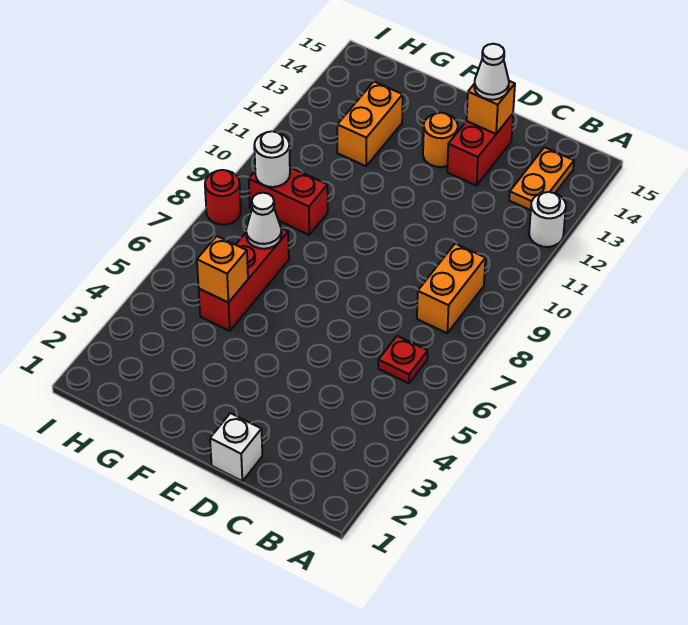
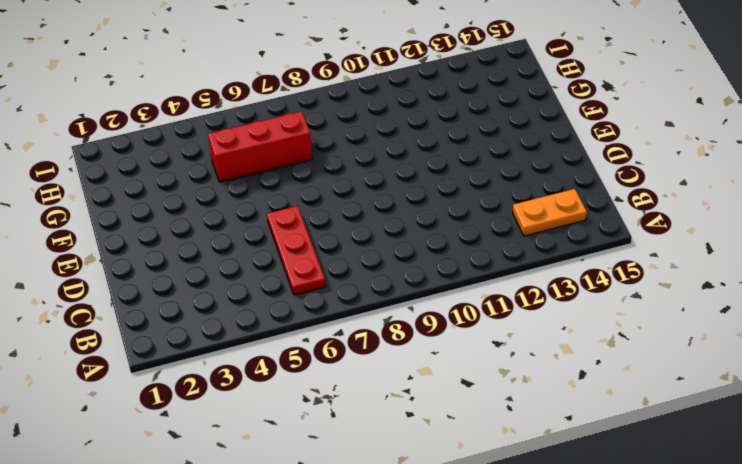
red 1x3 plate [267,206,326,295] -> red 1x1 plate [378,336,428,383]
none -> white 1x1 round brick [529,192,566,247]
none -> orange 1x2 brick [417,244,485,333]
none -> white 1x1 brick [210,413,262,481]

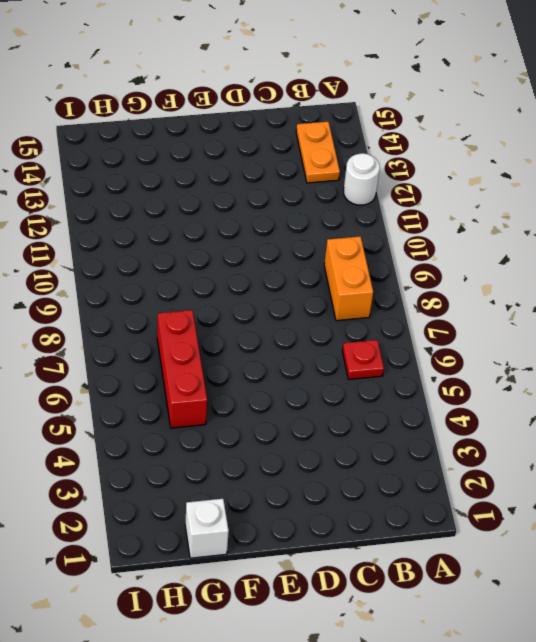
white 1x1 brick [185,499,229,558] -> white 1x1 brick moved to [210,413,262,481]
none -> red 1x2 brick [447,114,513,186]
none -> orange 1x1 round brick [423,113,458,167]
none -> red 1x2 brick [249,167,328,235]

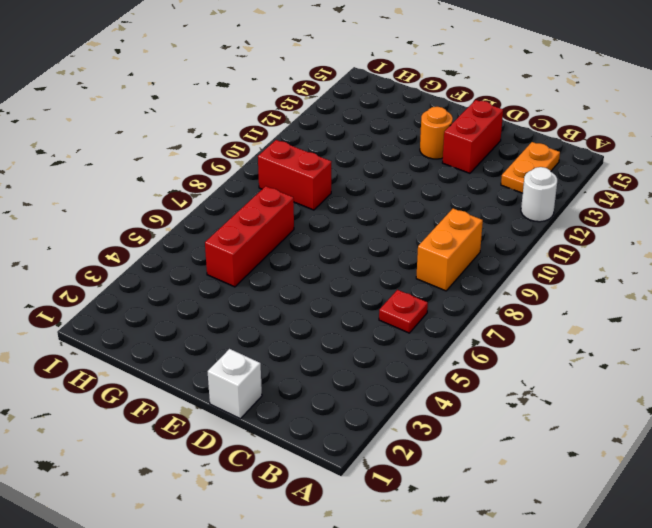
none -> orange 1x2 brick [337,82,403,166]
none -> red 1x1 round brick [205,170,241,225]
none -> orange 1x1 brick [467,81,515,134]

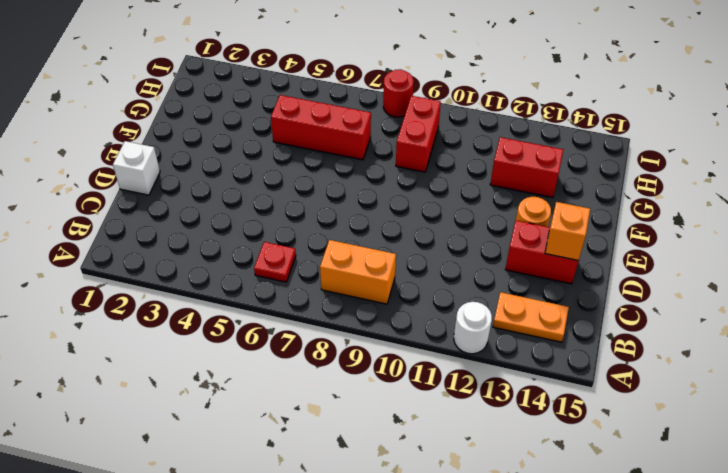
red 1x2 brick [490,137,563,197] -> orange 1x2 brick [337,82,403,166]
none -> orange 1x1 brick [197,236,248,303]
none -> white 1x1 cone [246,193,282,249]
none -> white 1x1 round brick [254,131,290,187]

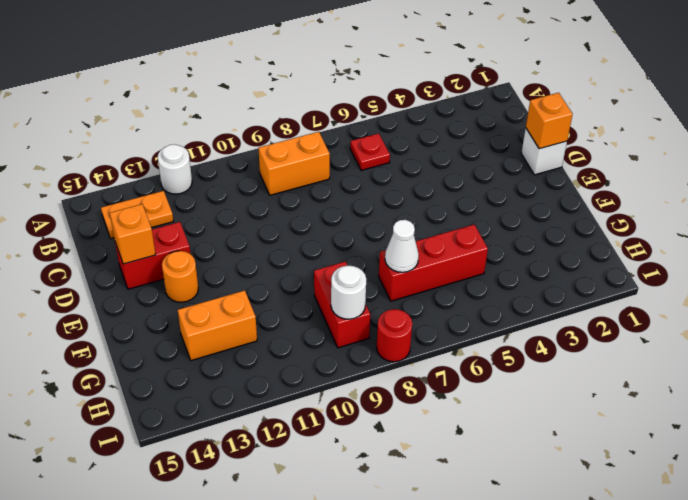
orange 1x1 brick [526,93,573,149] -> orange 1x1 brick moved to [197,236,248,303]
none -> white 1x1 cone [474,44,509,100]

